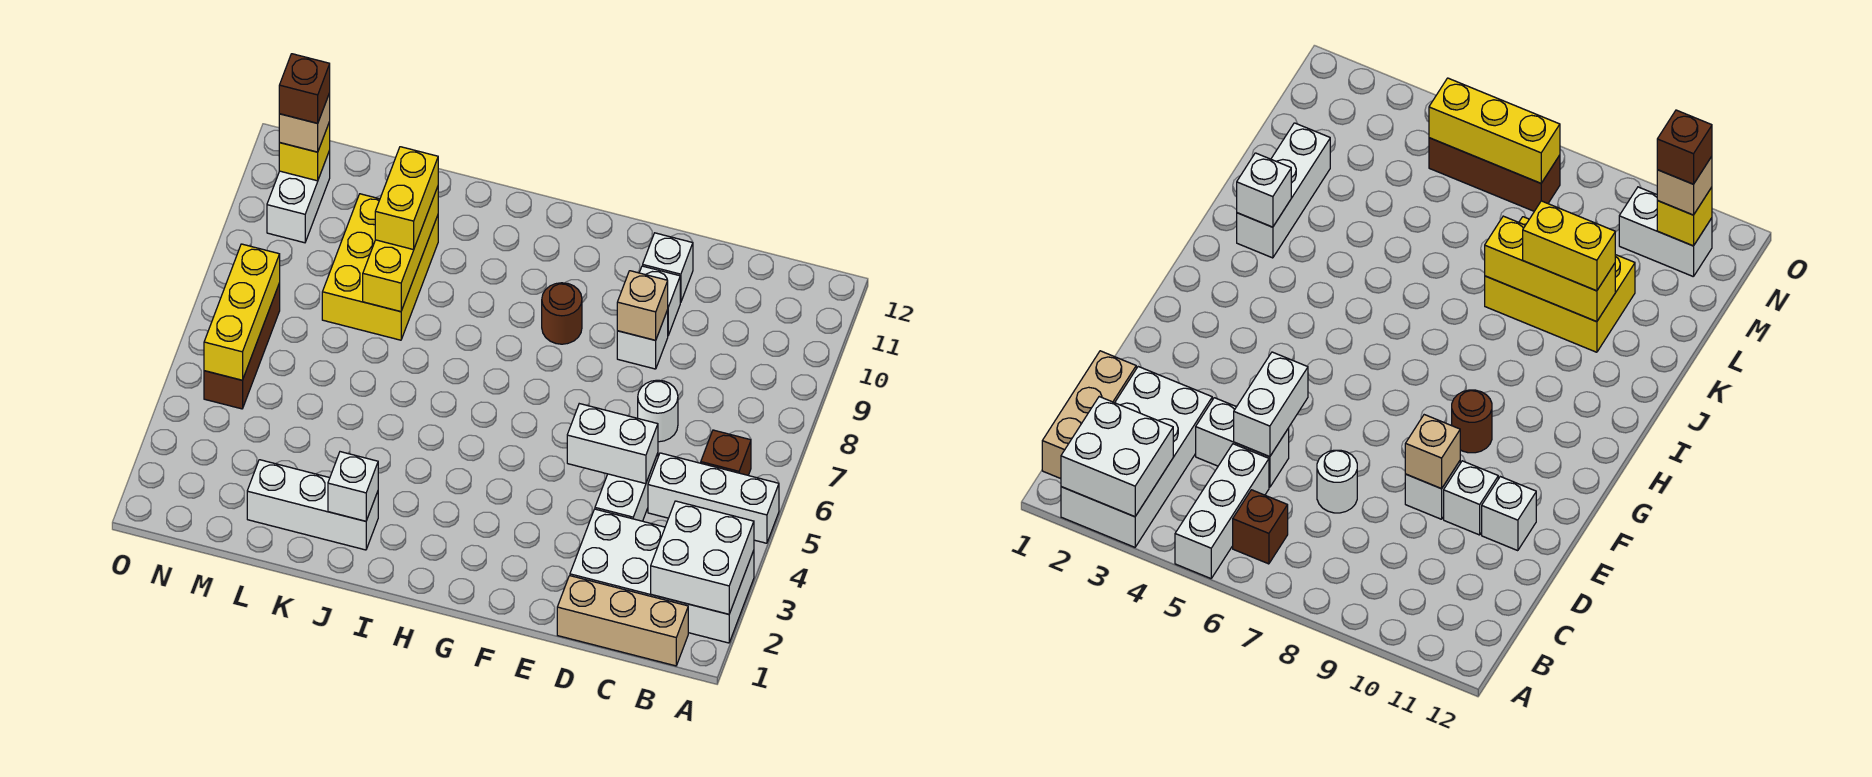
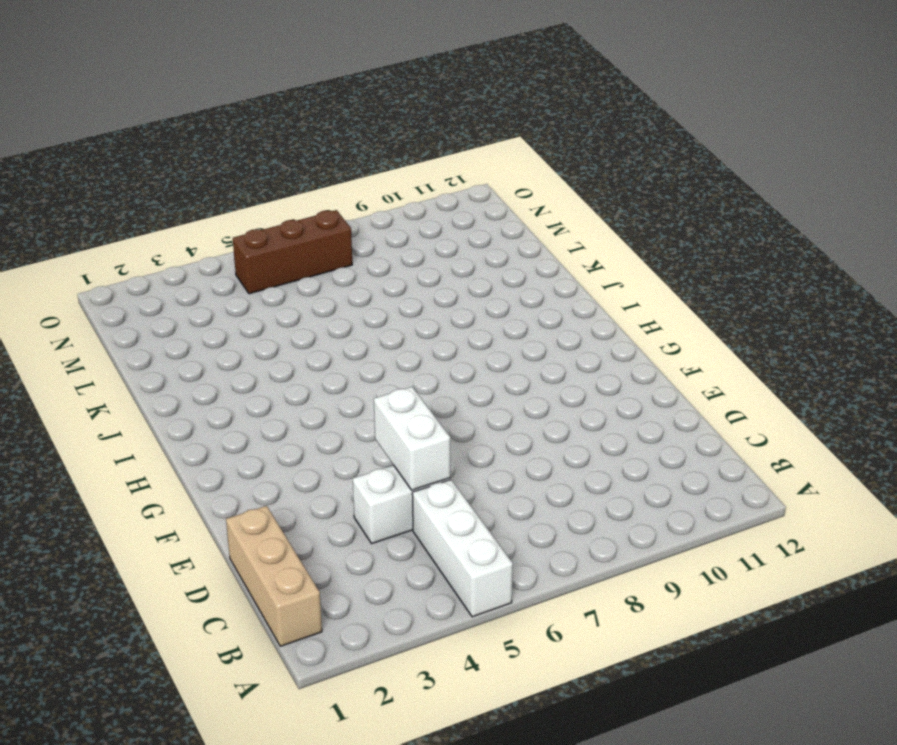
none -> white 2x4 brick [570,509,754,643]
none -> brown 1x1 brick [701,430,751,475]
none -> white 1x1 round brick [638,380,678,442]

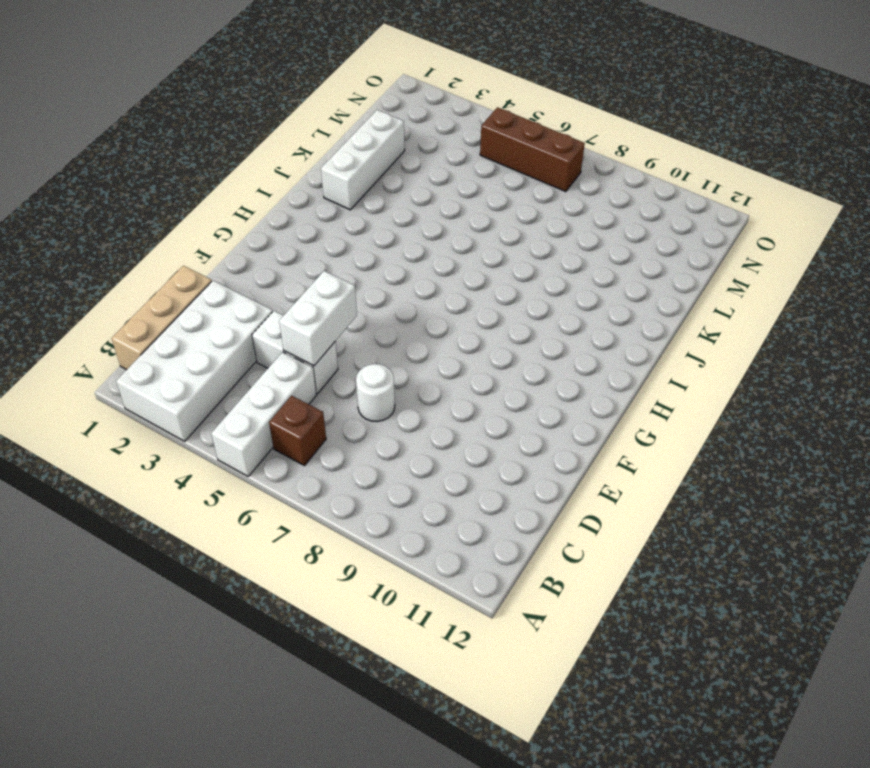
none -> white 1x1 brick [617,310,668,369]
none -> white 1x1 brick [639,266,680,335]
none -> white 1x1 brick [643,233,693,303]

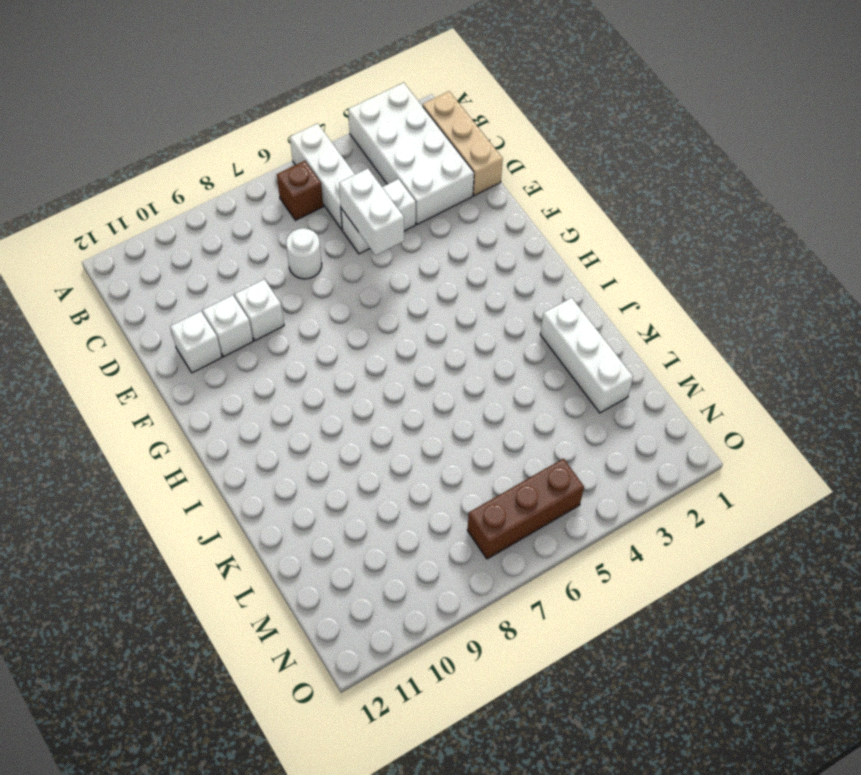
none -> brown 1x1 round brick [542,283,582,344]
none -> yellow 2x3 brick [322,194,438,340]
none -> white 1x2 brick [267,151,330,243]

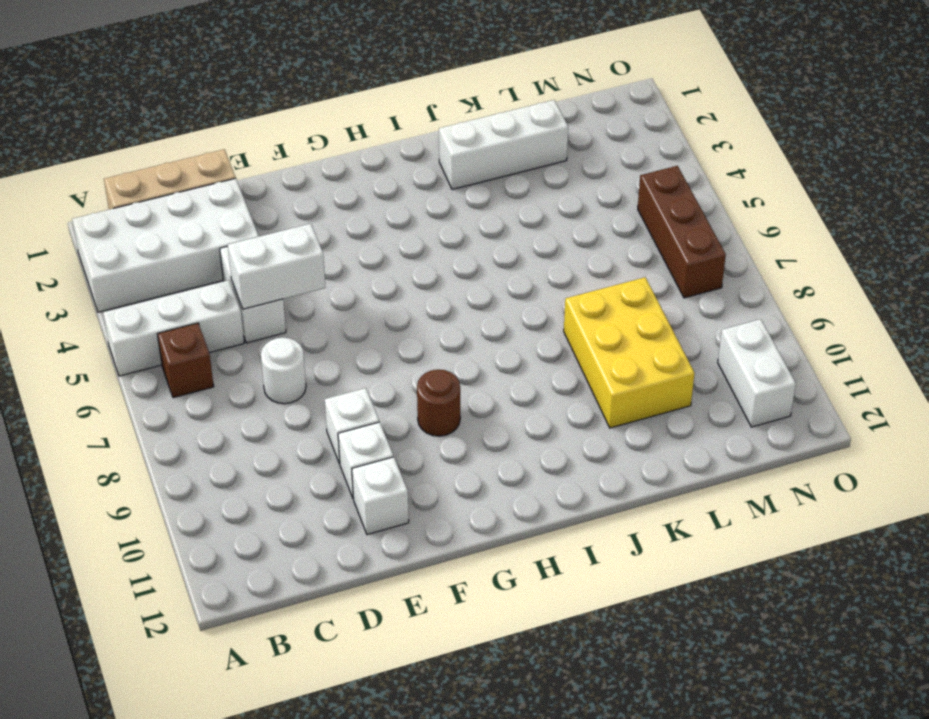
none -> white 2x2 brick [651,501,754,614]
none -> tan 1x1 brick [617,271,668,340]
none -> white 1x1 brick [328,452,378,521]

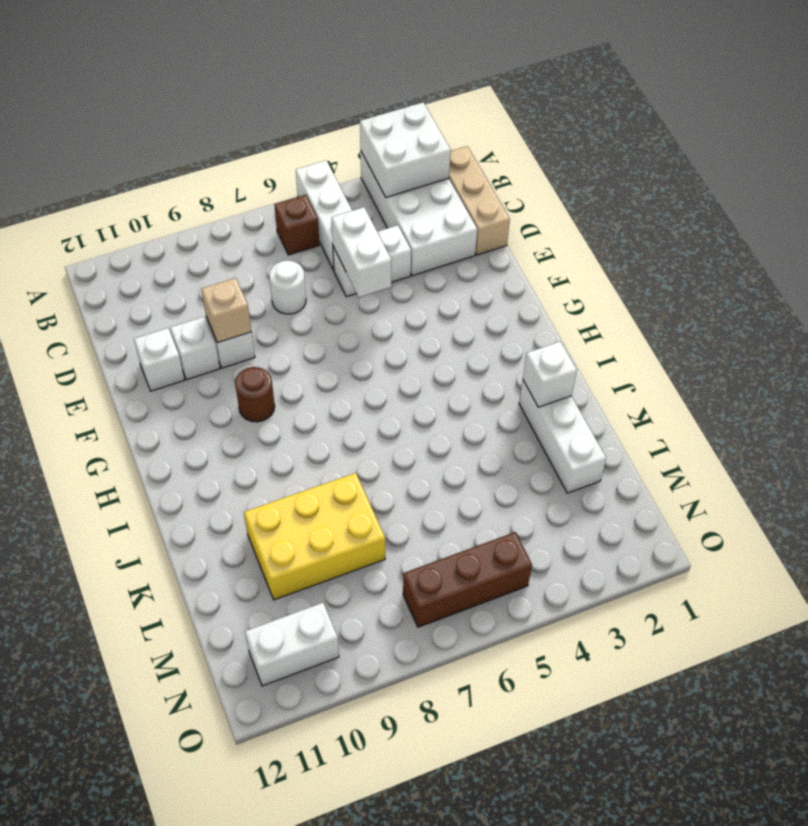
none -> yellow 1x3 brick [363,187,438,312]
none -> yellow 1x3 brick [204,244,280,380]
none -> yellow 1x1 brick [279,122,330,181]

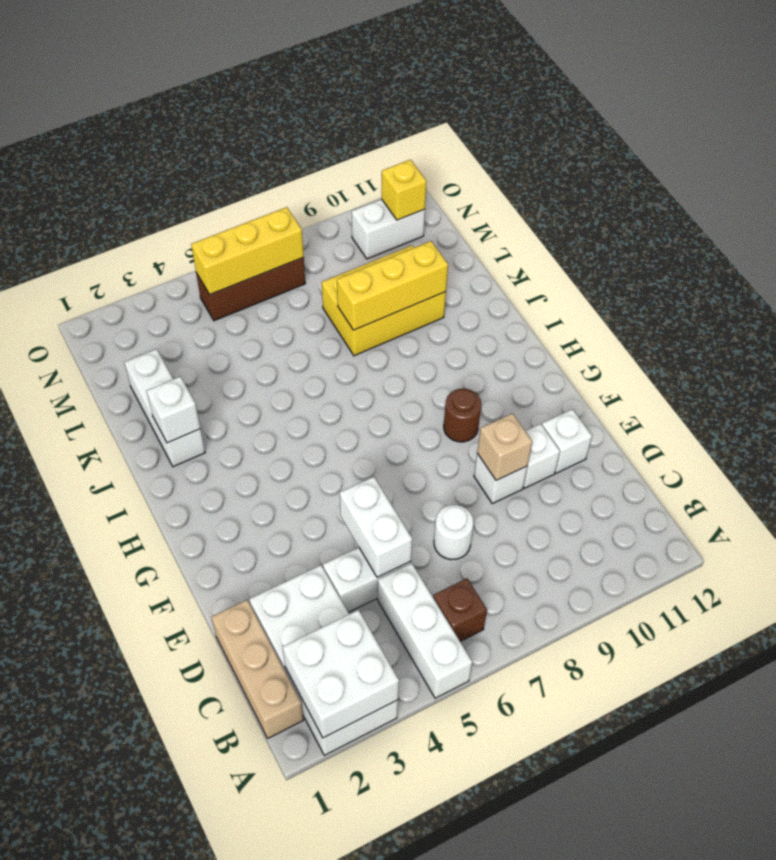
none -> yellow 1x2 brick [375,147,438,250]
none -> tan 1x1 brick [279,93,330,152]
none -> brown 1x1 brick [279,54,330,123]

